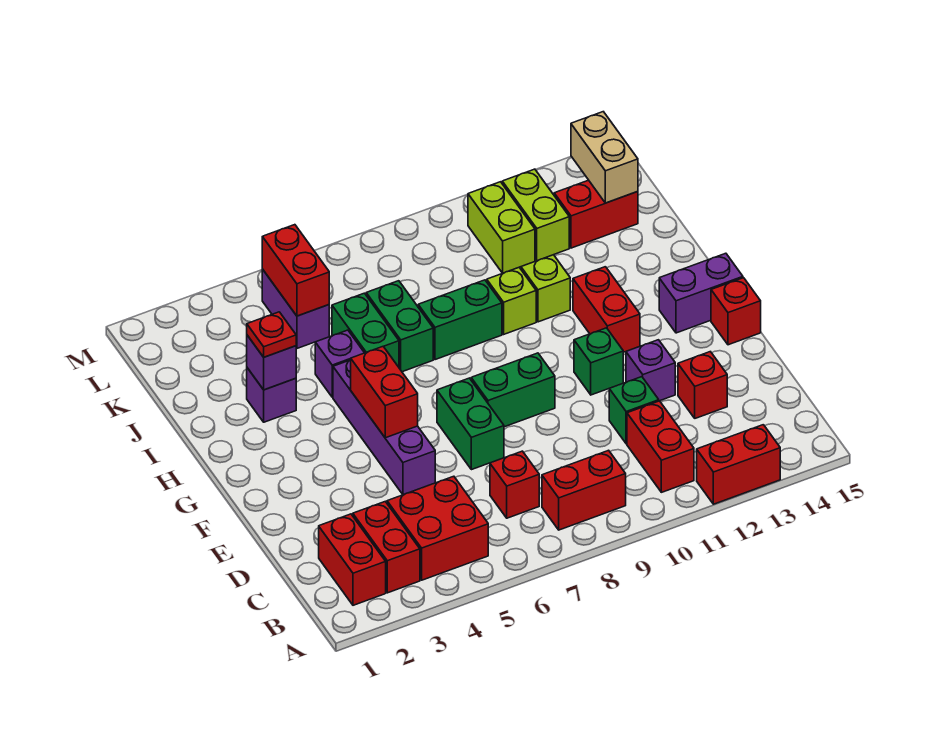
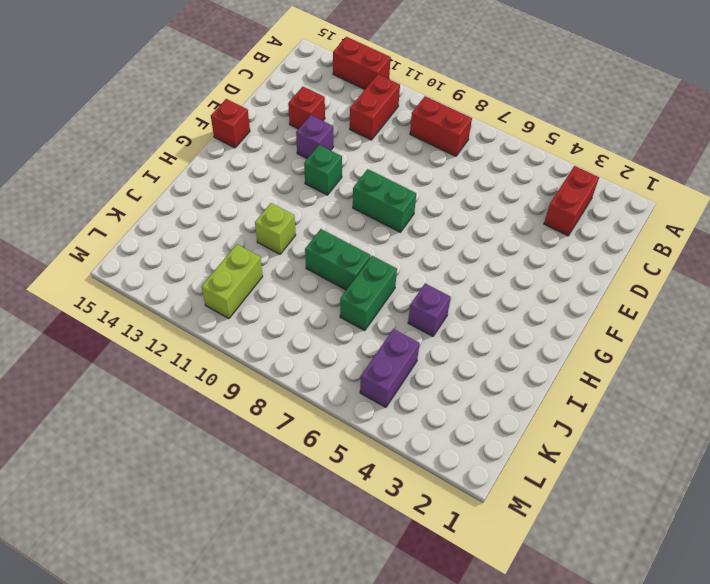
none -> red 1x2 brick [319,514,386,605]
none -> red 2x2 brick [387,476,488,580]
none -> red 1x1 brick [490,451,539,518]
none -> green 1x1 brick [609,377,659,444]

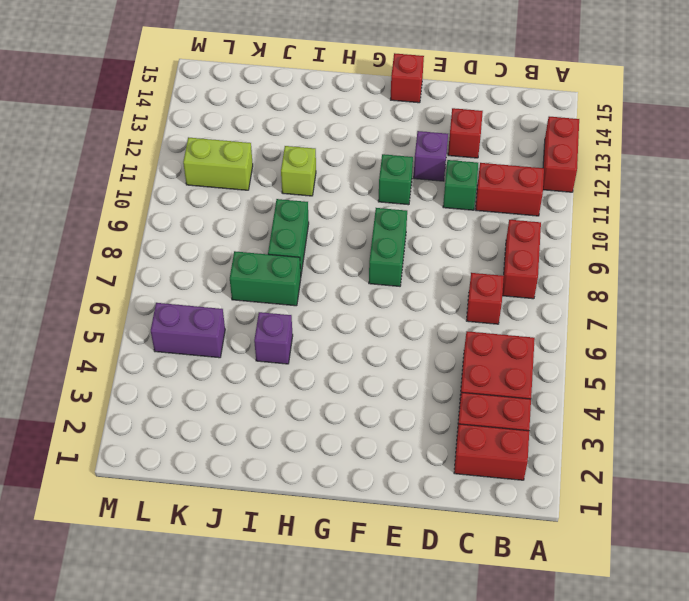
none -> purple 1x4 brick [333,360,435,495]
none -> green 1x2 brick [437,378,504,470]
none -> red 1x2 brick [573,267,640,352]
none -> purple 1x2 brick [659,253,743,333]

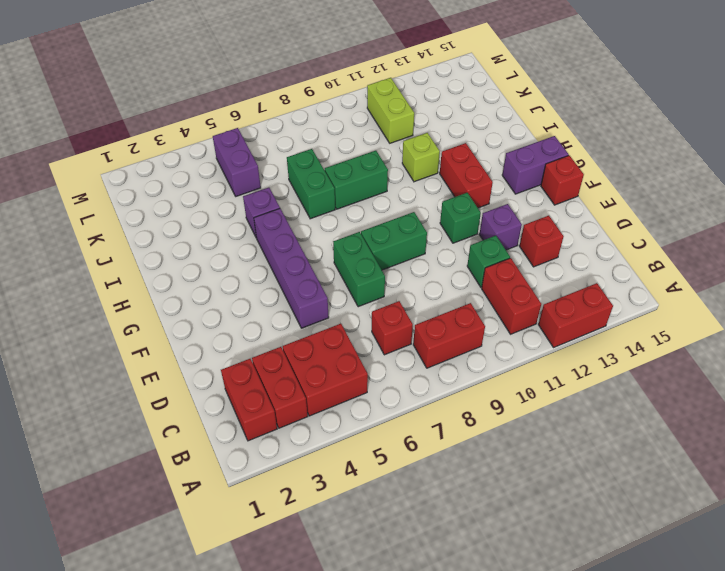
none -> purple 1x1 brick [247,368,296,422]
none -> green 1x2 brick [332,293,399,367]
none -> lime 1x1 brick [486,267,536,334]
none -> lime 1x2 brick [502,169,569,261]

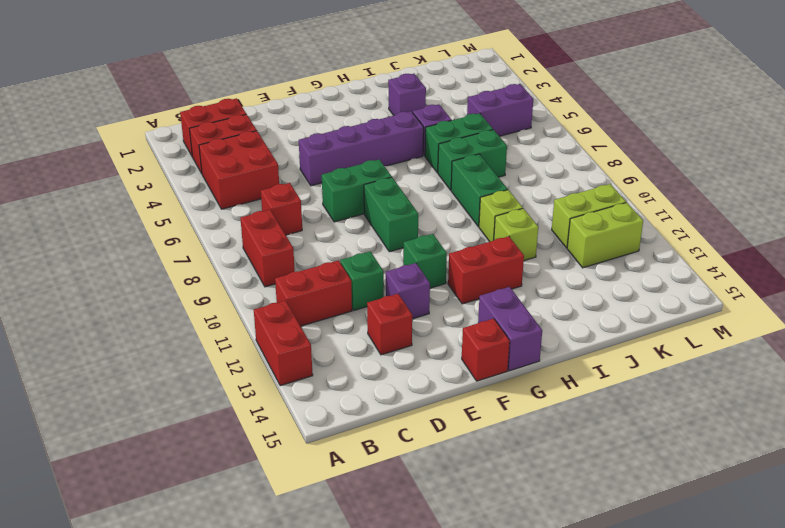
none -> red 1x2 brick [554,180,638,248]
none -> red 1x2 brick [351,346,418,438]
none -> purple 1x1 brick [247,335,296,390]
none -> red 1x2 brick [262,225,329,316]

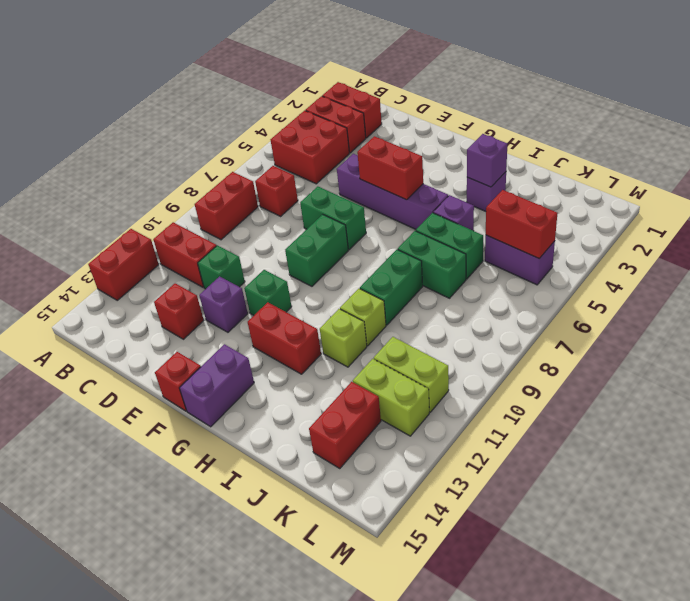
none -> tan 1x2 brick [571,112,638,203]
none -> red 1x1 plate [247,312,296,357]

